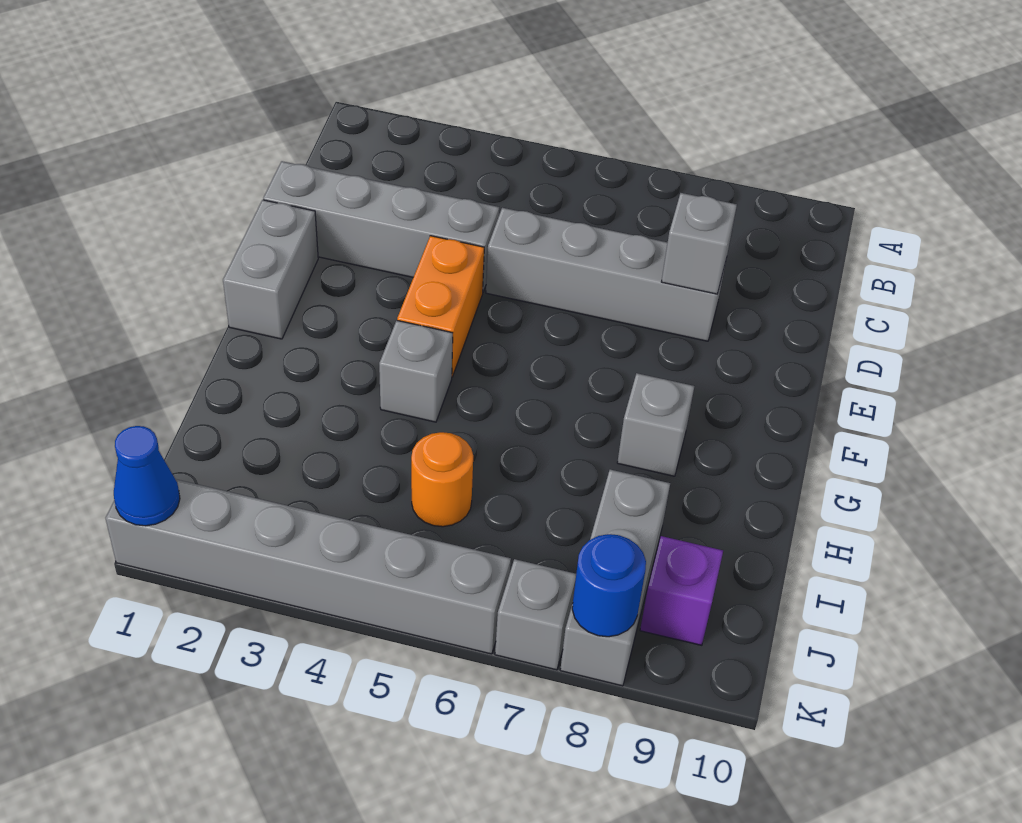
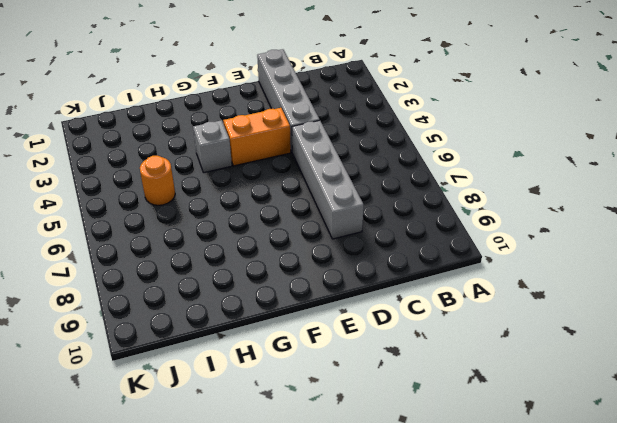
none -> grey 1x2 brick [223,200,318,339]
none -> grey 1x1 brick [617,373,694,476]
none -> grey 1x3 brick [560,470,670,686]

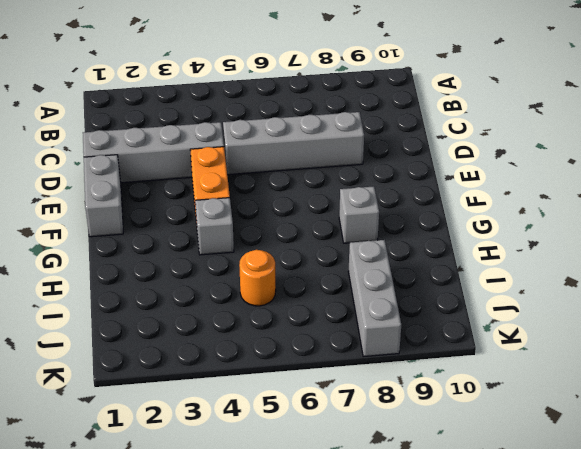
none -> purple 1x1 brick [640,536,723,645]
none -> grey 1x6 brick [106,479,511,654]
none -> grey 1x1 brick [495,559,576,670]

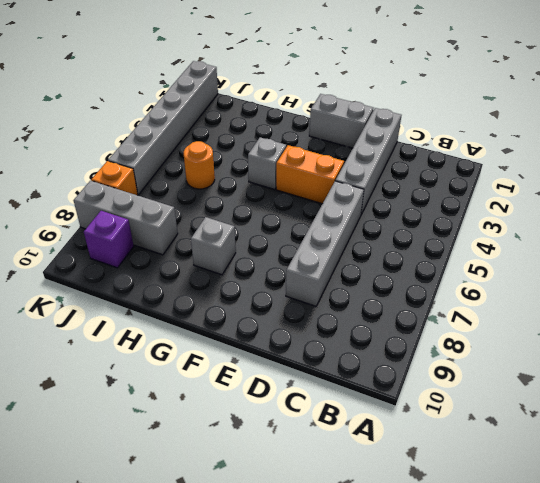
orange 1x1 brick [91,161,138,195] -> grey 1x1 brick [495,559,576,670]
none -> grey 1x1 brick [662,193,737,294]
none -> blue 1x1 cone [114,426,180,526]
none -> blue 1x1 round brick [572,534,646,637]

